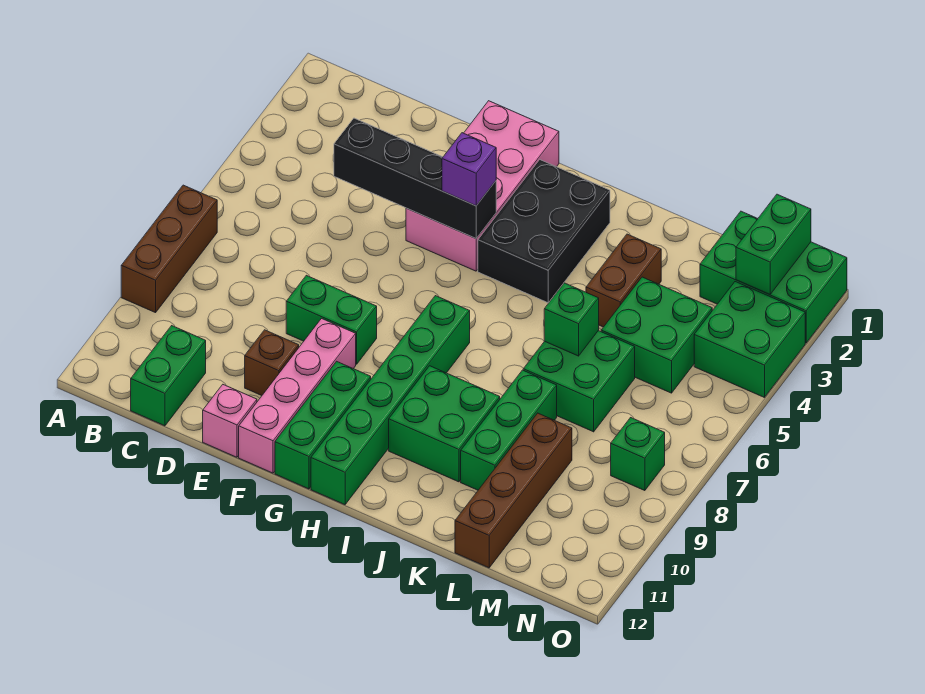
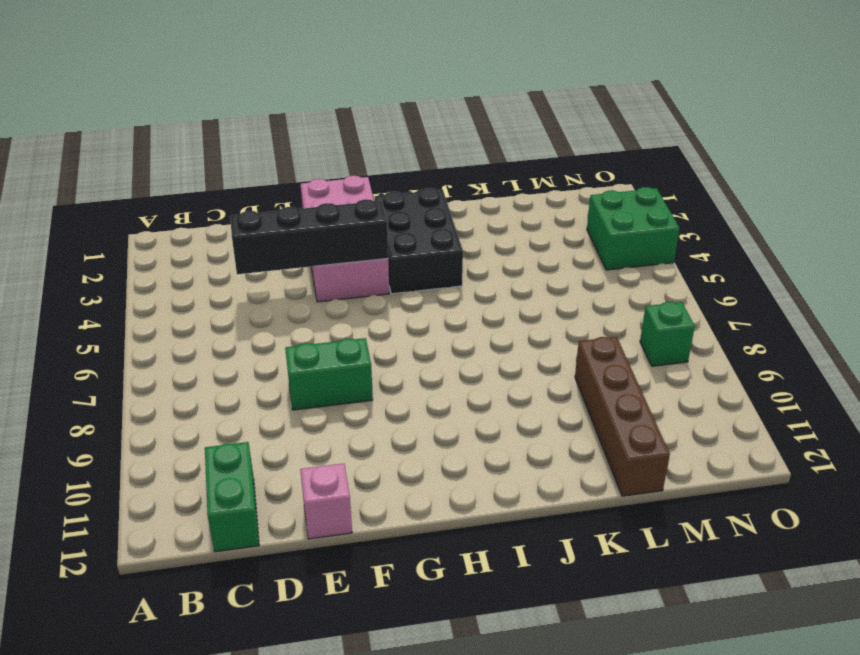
none -> brown 1x3 brick [121,185,217,313]
none -> brown 1x1 brick [245,330,299,396]
none -> pink 1x4 brick [239,319,356,473]

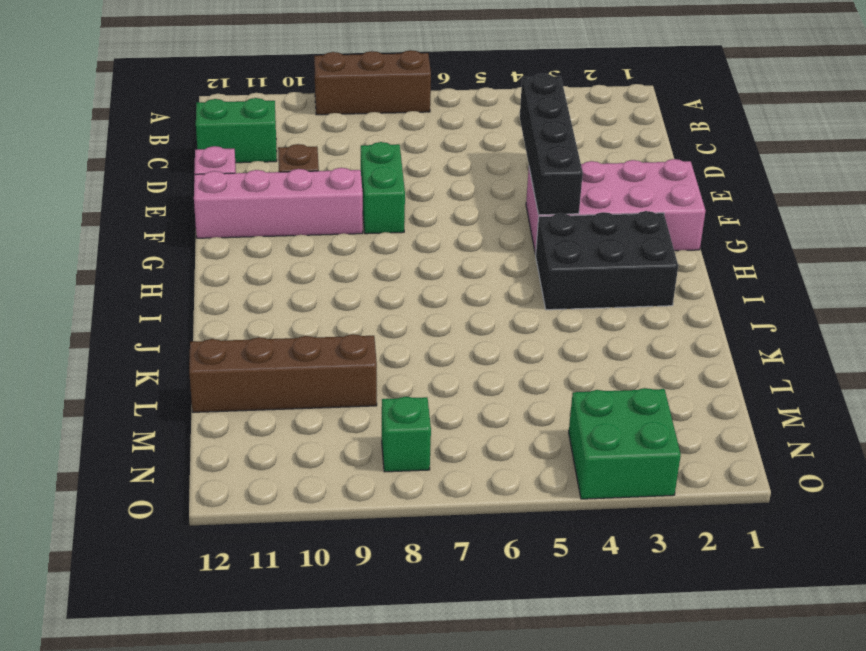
none -> green 1x3 brick [275,361,371,489]
none -> green 1x6 brick [311,296,470,505]
none -> green 2x2 brick [389,366,500,482]

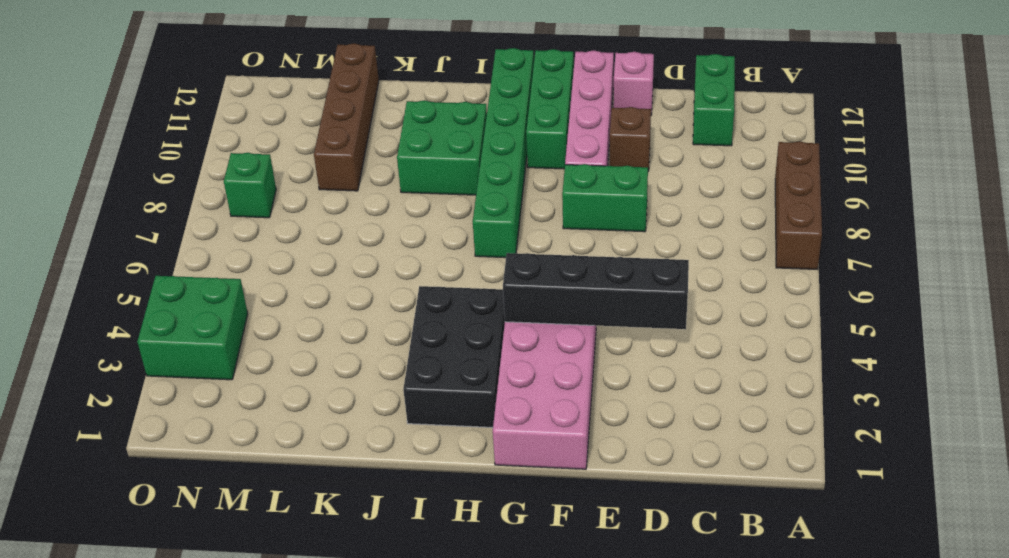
none -> brown 1x2 brick [586,234,661,327]
none -> green 2x2 brick [523,331,635,432]
none -> green 1x3 brick [461,370,557,490]

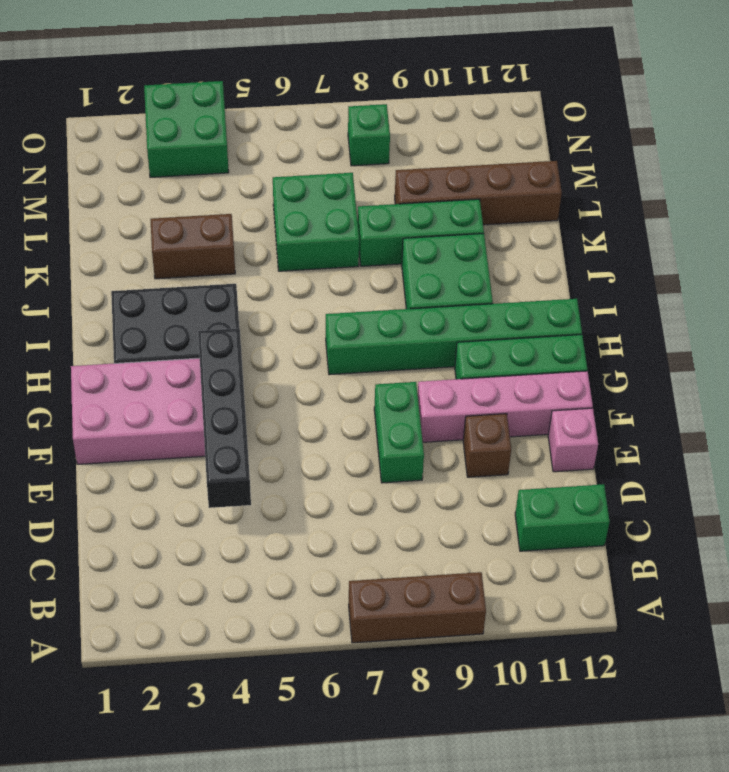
none -> green 2x2 brick [601,277,712,393]
none -> green 2x3 brick [700,211,847,343]
none -> green 1x1 brick [544,283,599,356]

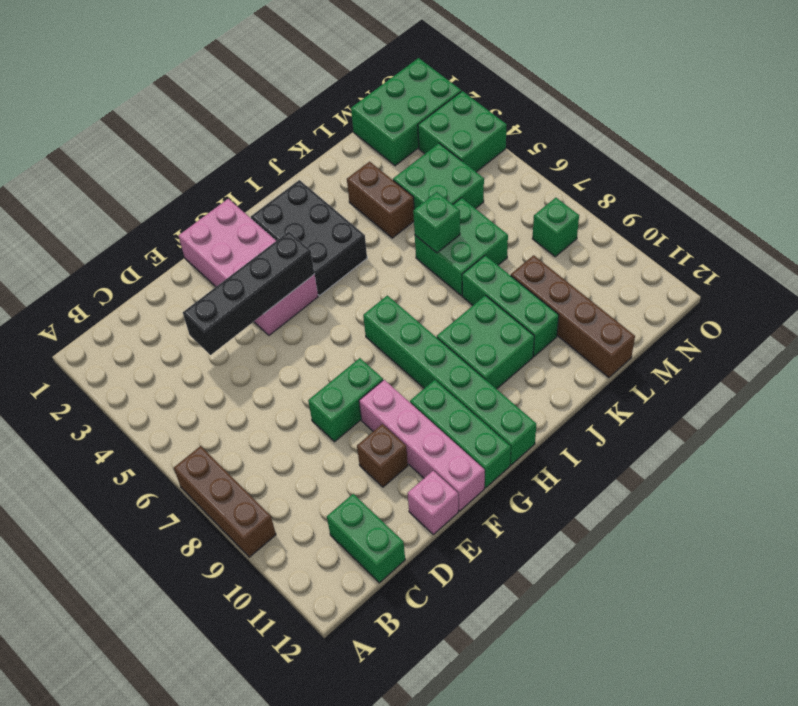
none -> green 1x2 brick [736,194,811,295]
none -> purple 1x1 brick [442,133,496,206]

